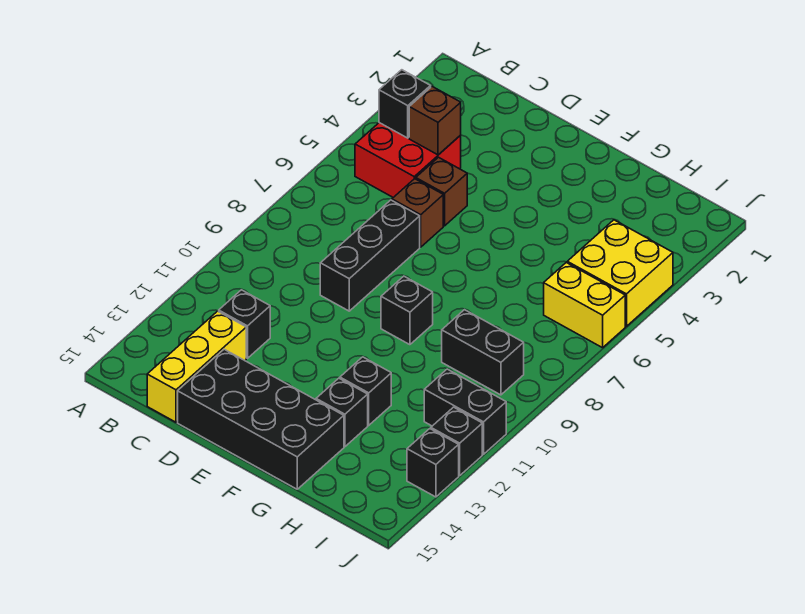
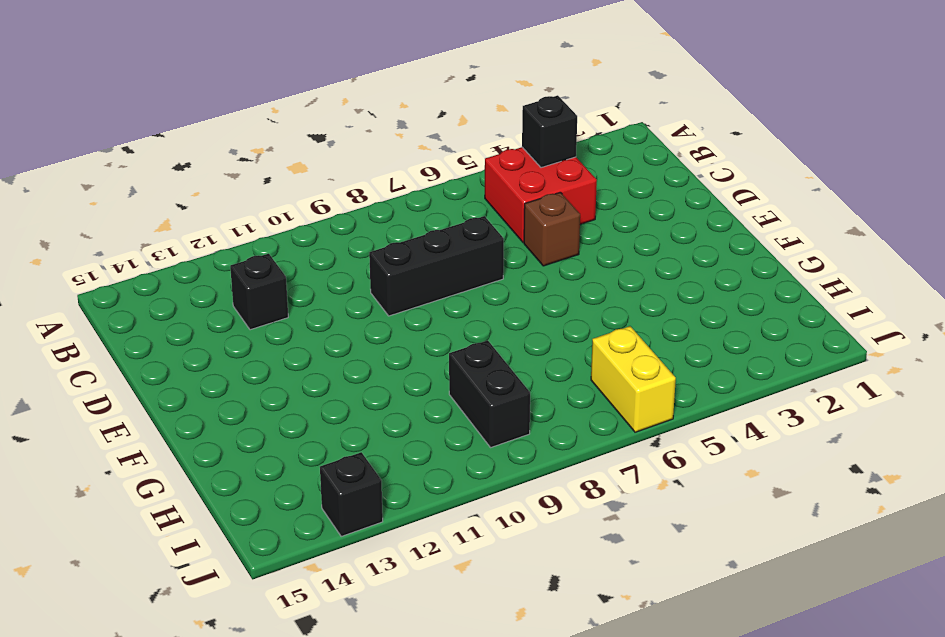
none -> yellow 1x3 brick [147,311,246,422]
none -> brown 1x1 brick [392,179,443,247]
none -> black 2x4 brick [178,349,344,489]

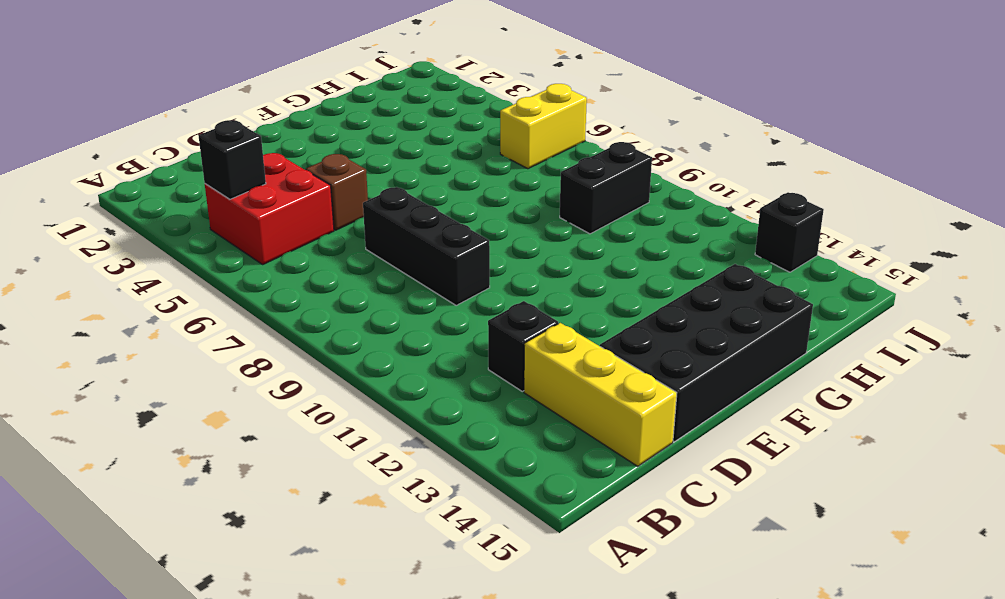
none -> brown 1x1 brick [392,179,443,247]
none -> black 1x1 brick [381,276,433,345]
none -> black 1x1 brick [340,357,391,425]

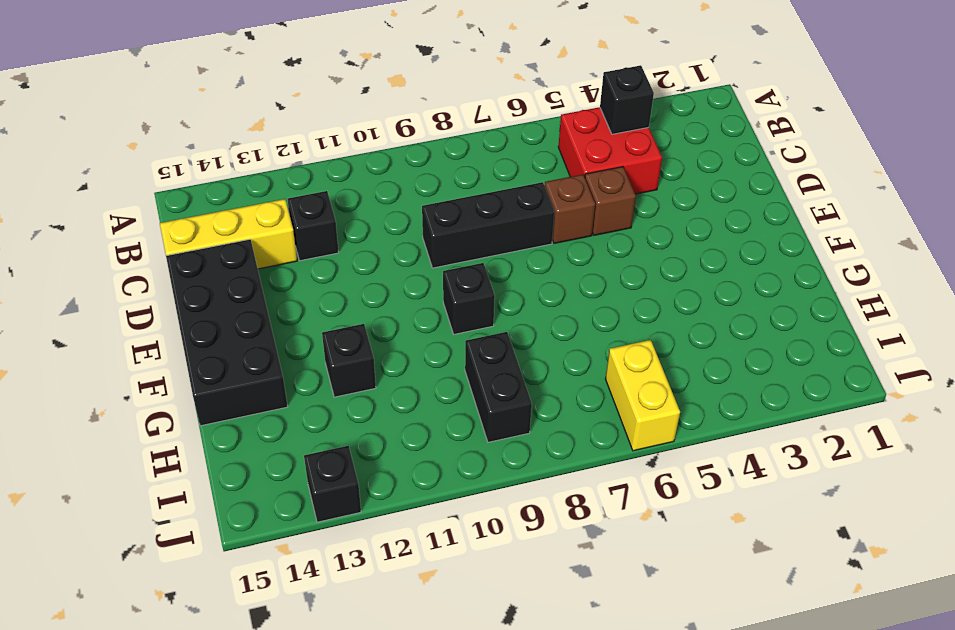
none -> black 1x1 brick [316,378,368,447]
none -> yellow 2x2 brick [567,220,673,326]
none -> black 1x2 brick [424,369,506,454]

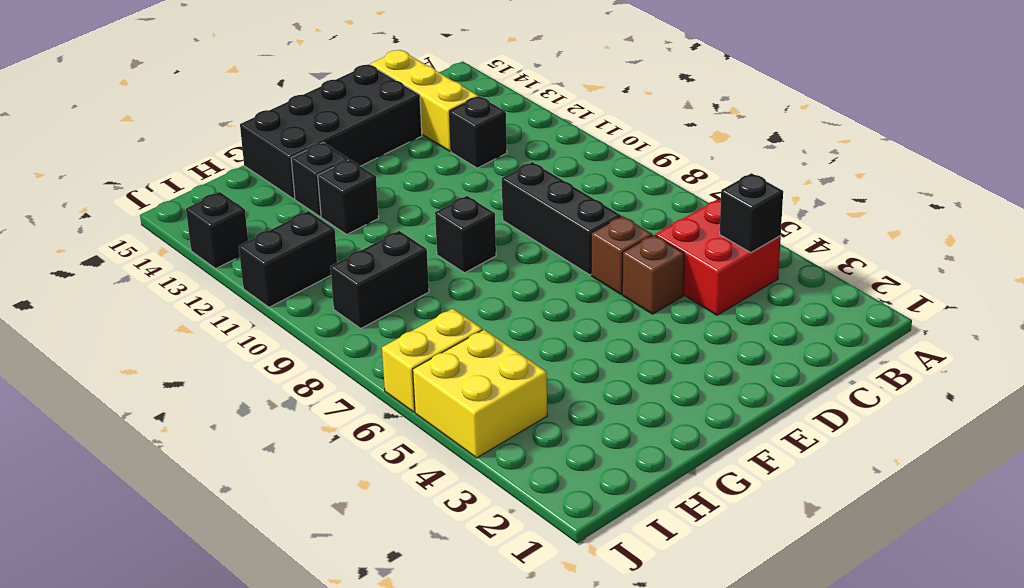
none -> black 1x1 brick [431,407,482,476]
none -> brown 1x1 brick [409,87,461,155]

